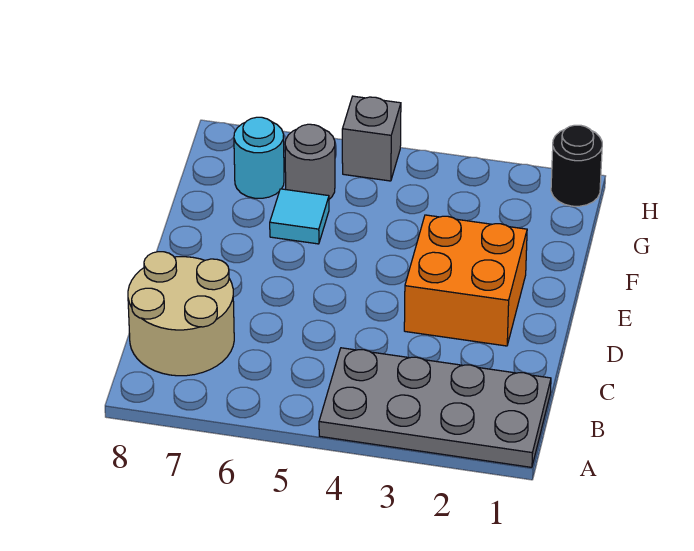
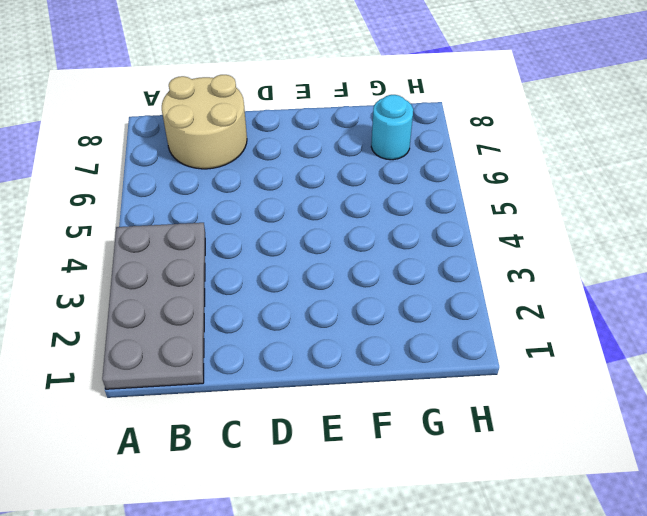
none -> orange 2x2 brick [404,215,527,346]
none -> cyan 1x1 tile [270,189,329,244]

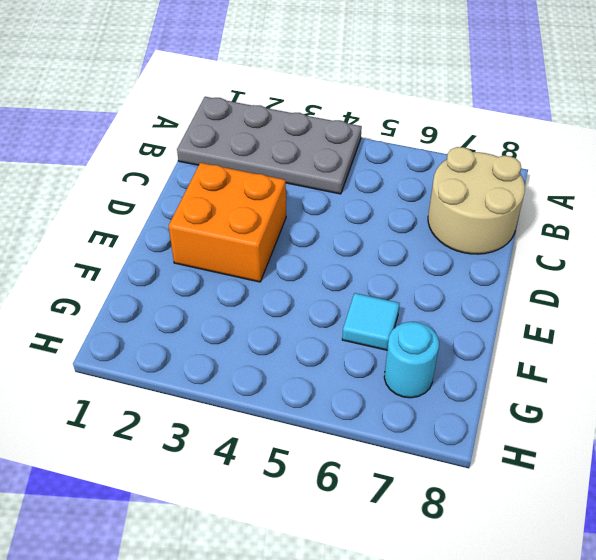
none -> grey 1x1 round brick [285,124,335,199]
none -> black 1x1 round brick [551,125,602,206]

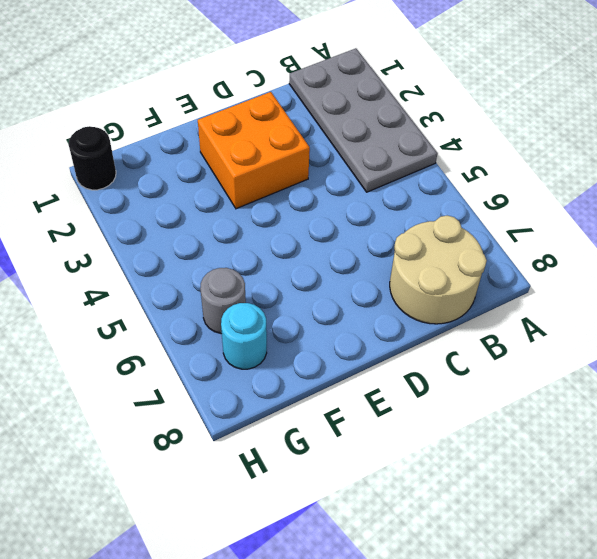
none -> cyan 1x1 tile [270,189,329,244]
none -> grey 1x1 brick [342,96,401,181]

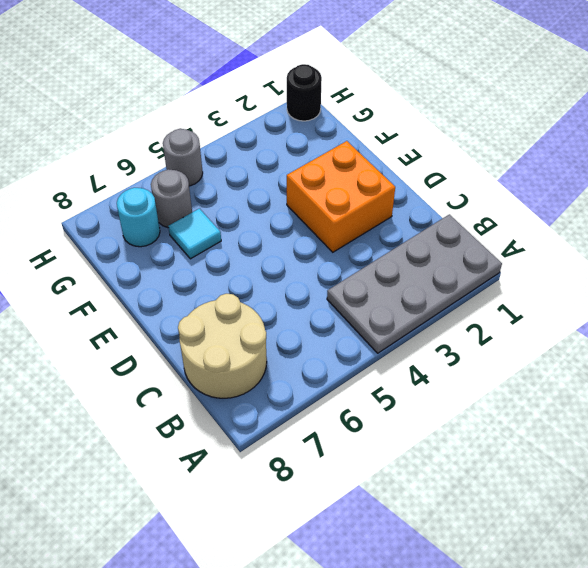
grey 1x1 round brick [163,129,203,186] -> grey 1x1 brick [342,96,401,181]

